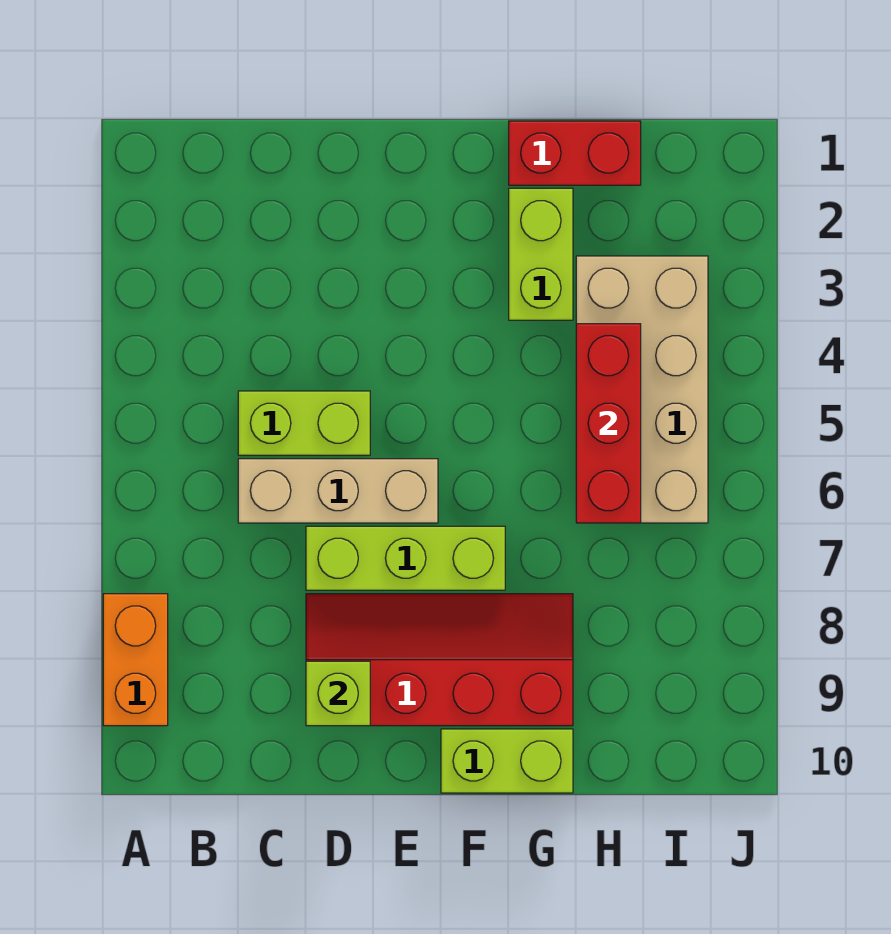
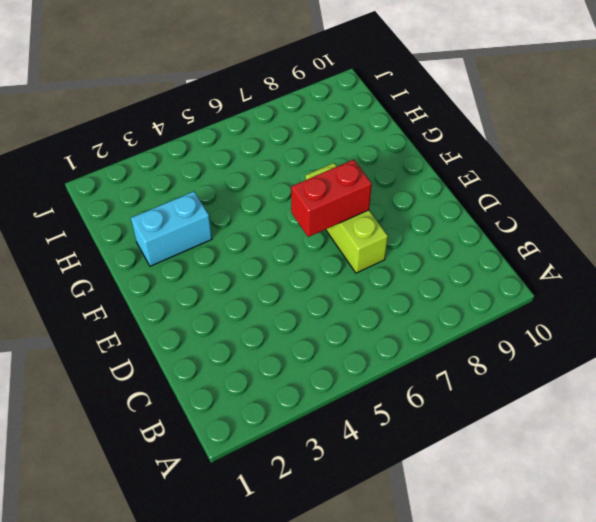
red 1x2 brick [291,160,372,237] -> red 1x2 brick turned to [509,121,641,185]
cyan 1x2 brick [131,192,212,266] -> lime 1x2 brick [509,188,573,320]
none -> orange 1x2 brick [103,594,168,726]
none -> lime 1x2 brick [238,391,370,455]

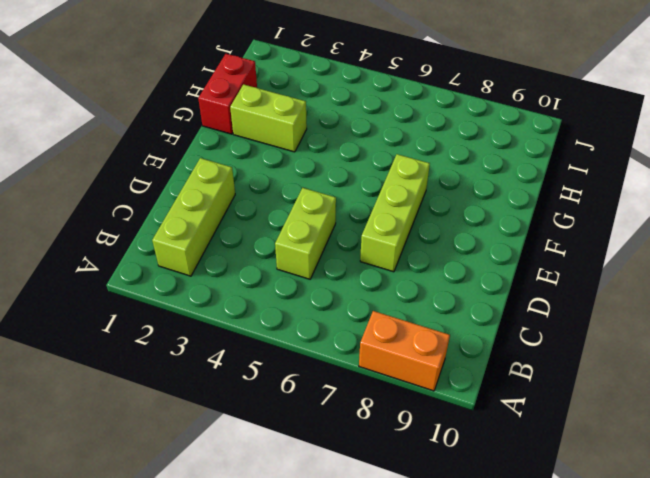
lime 1x3 brick [152,158,235,276] -> none
none -> tan 1x3 brick [238,459,438,523]
none -> red 2x4 slope [306,594,573,726]

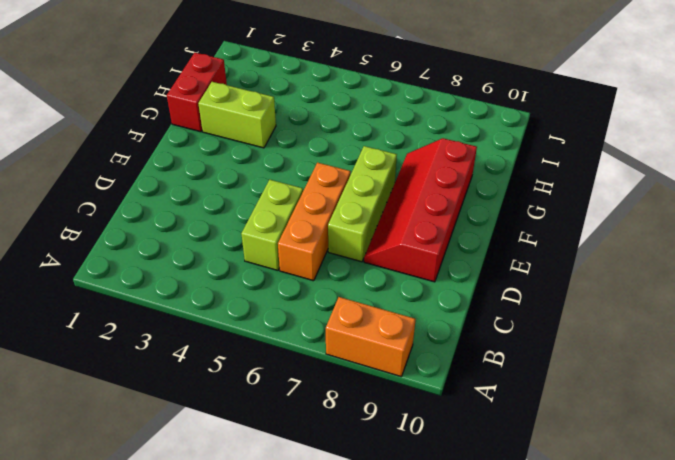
orange 1x3 brick [278,163,351,281] -> tan 1x3 brick [238,459,438,523]
none -> lime 1x2 brick [441,729,573,793]
none -> tan 2x4 brick [576,256,708,523]

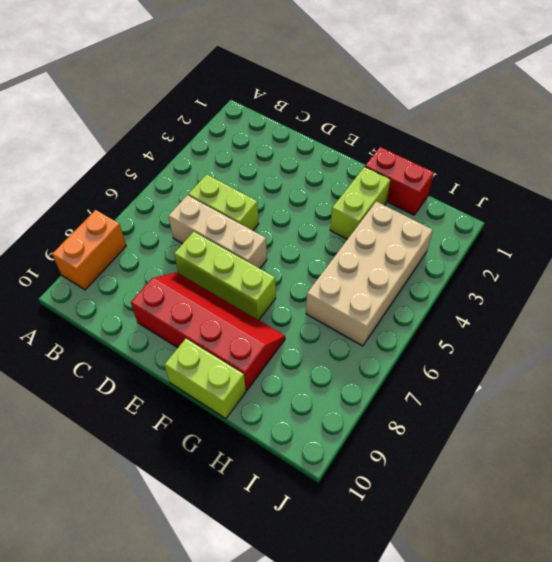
none -> lime 1x1 brick [306,661,370,726]
none -> red 1x3 brick [576,324,641,523]

